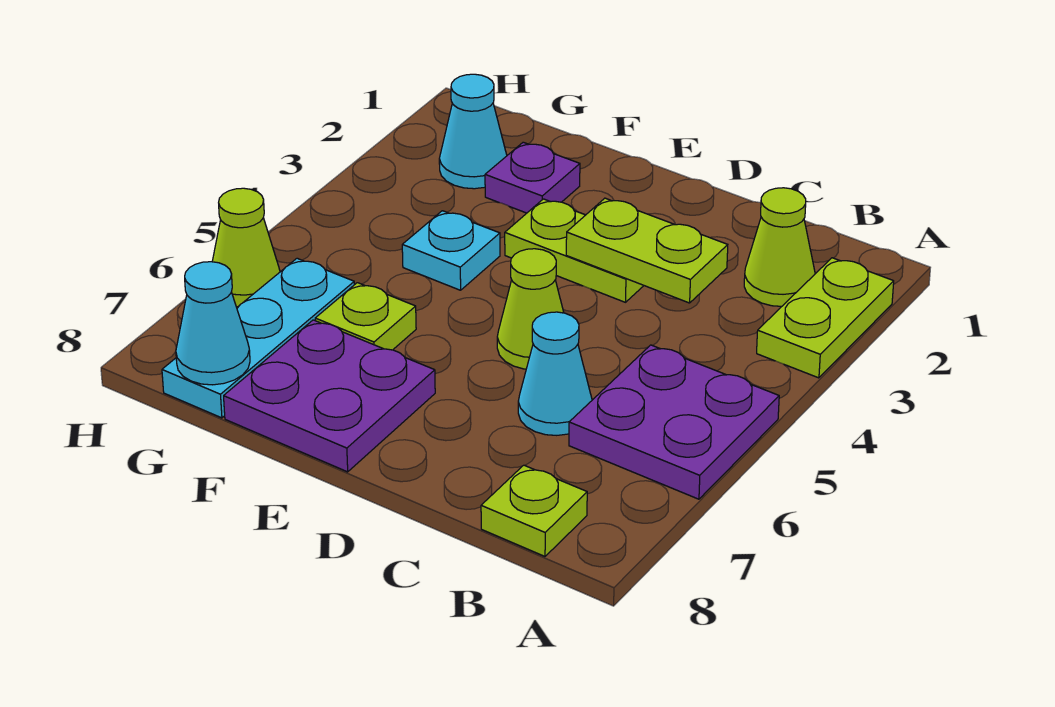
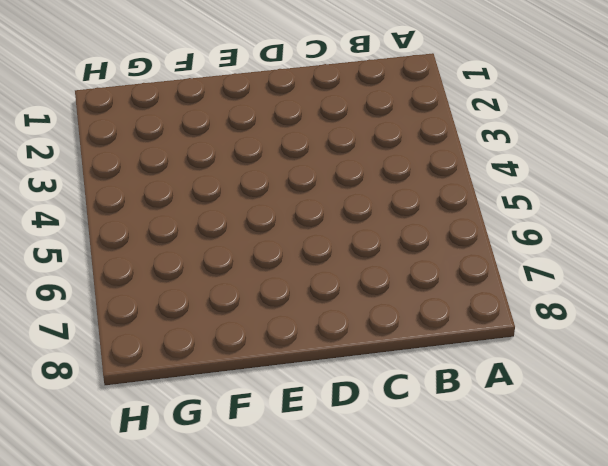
none -> lime 1x2 plate [757,258,894,378]
none -> purple 2x2 plate [569,345,779,499]
none -> lime 1x1 cone [744,188,815,306]

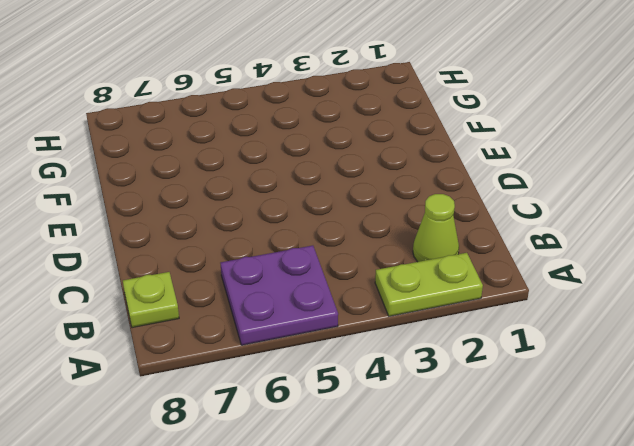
none -> cyan 1x1 cone [518,312,592,435]
none -> lime 1x2 plate [505,199,644,302]
none -> lime 1x1 cone [497,249,564,369]

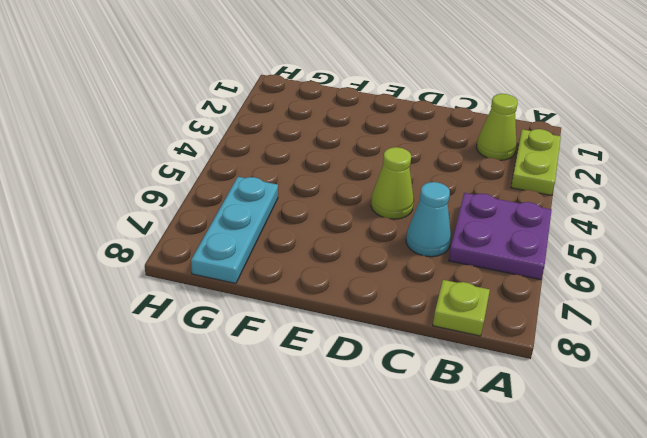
none -> lime 1x2 plate [505,199,644,302]
none -> purple 2x2 plate [224,320,435,472]
none -> purple 1x1 plate [485,142,580,213]

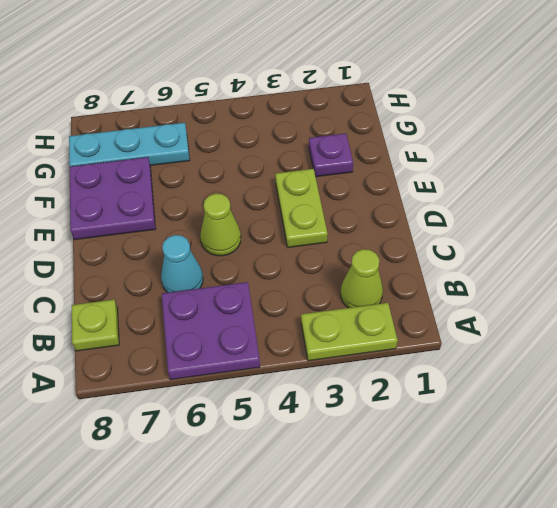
none -> cyan 1x1 plate [402,211,500,290]
none -> lime 1x1 plate [315,283,416,350]
none -> cyan 1x1 cone [439,74,507,189]

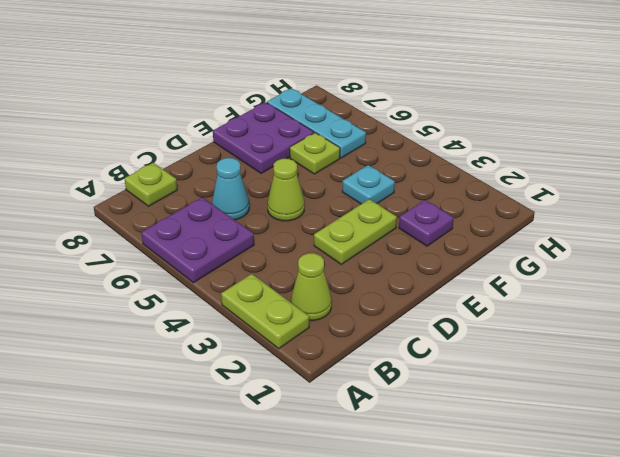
none -> cyan 1x1 cone [439,74,507,189]
none -> lime 1x1 cone [212,188,280,307]
none -> lime 1x2 plate [566,198,728,303]

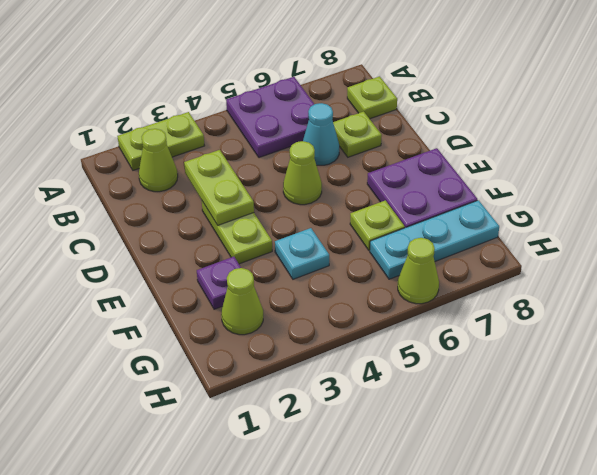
lime 1x1 plate [333,112,382,157] -> none
lime 1x1 cone [221,268,263,335] -> cyan 1x1 cone [439,74,507,189]
none -> cyan 1x1 cone [176,262,250,385]

